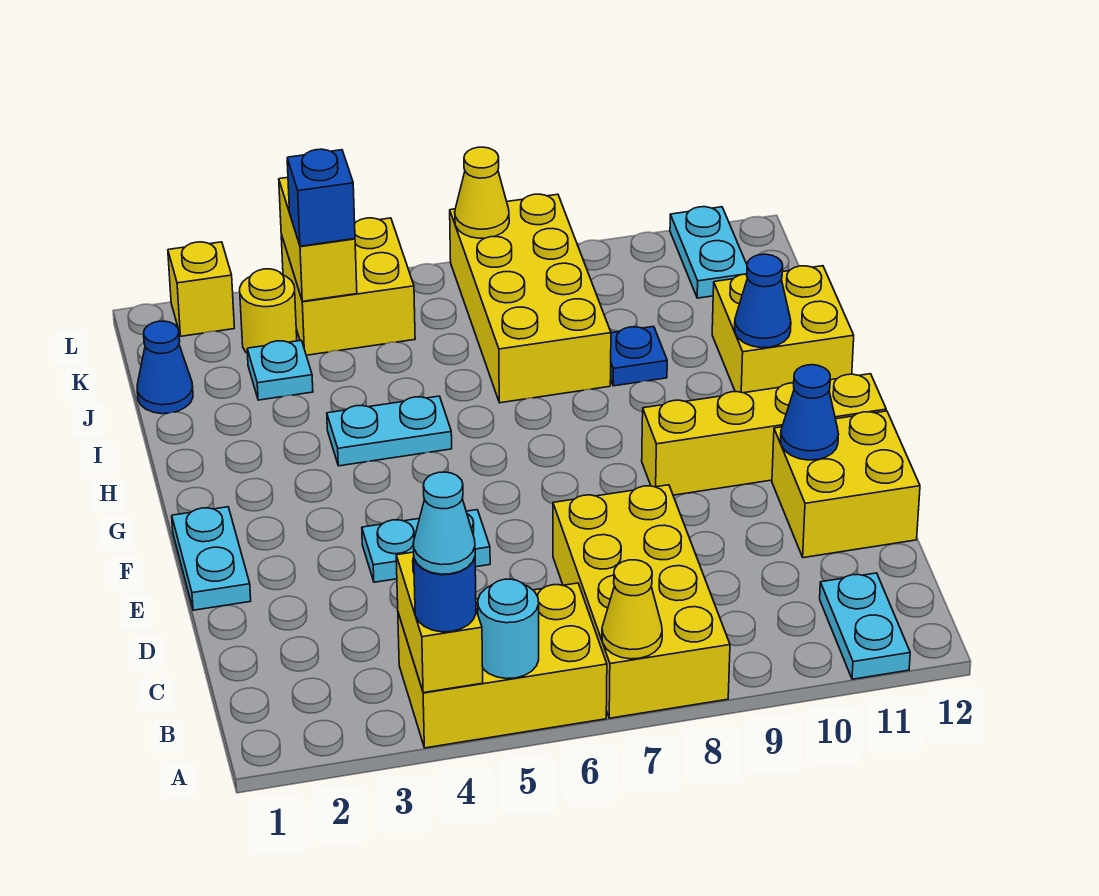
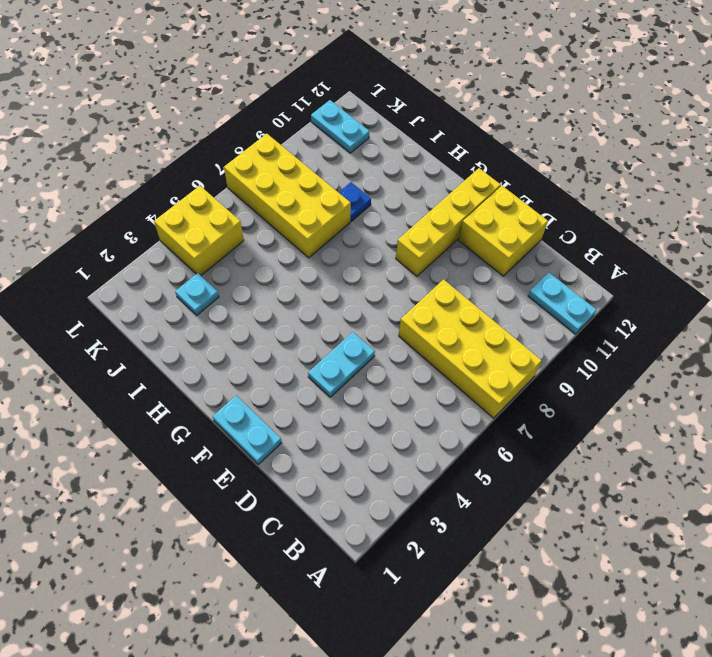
none -> yellow 2x3 brick [398,583,607,748]
none -> cyan 1x2 plate [327,396,452,466]
none -> yellow 2x2 brick [712,266,854,393]

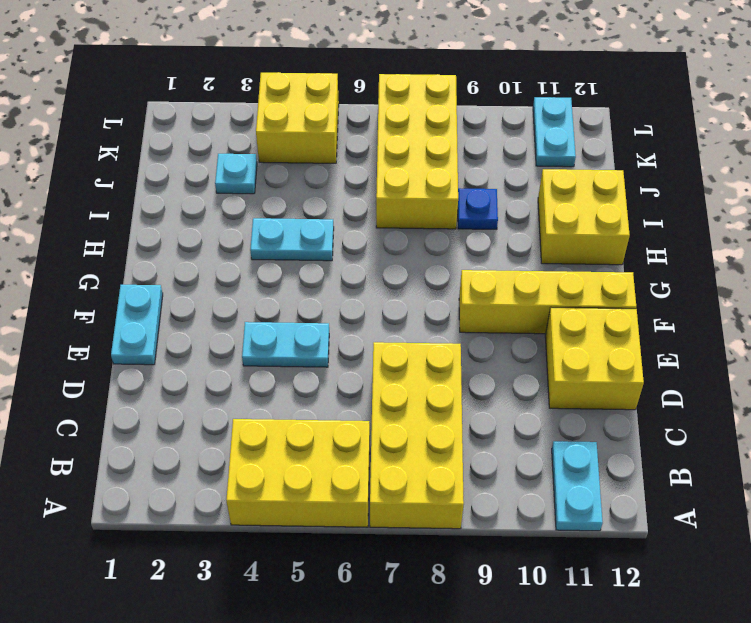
none -> blue 1x1 cone [137,321,193,414]
none -> yellow 1x1 round brick [240,269,297,353]
none -> yellow 1x1 brick [168,242,234,336]

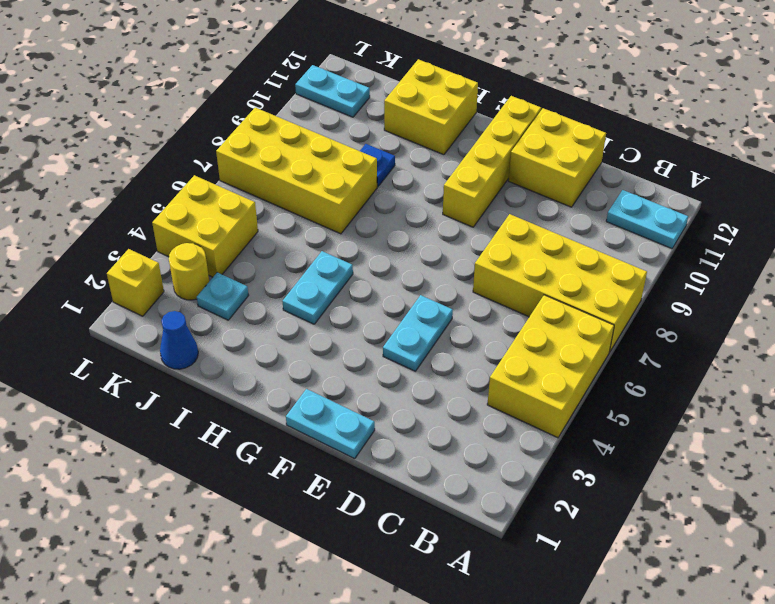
none -> yellow 1x2 brick [396,552,483,693]
none -> cyan 1x1 round brick [478,579,539,679]
none -> yellow 1x1 cone [602,560,662,659]

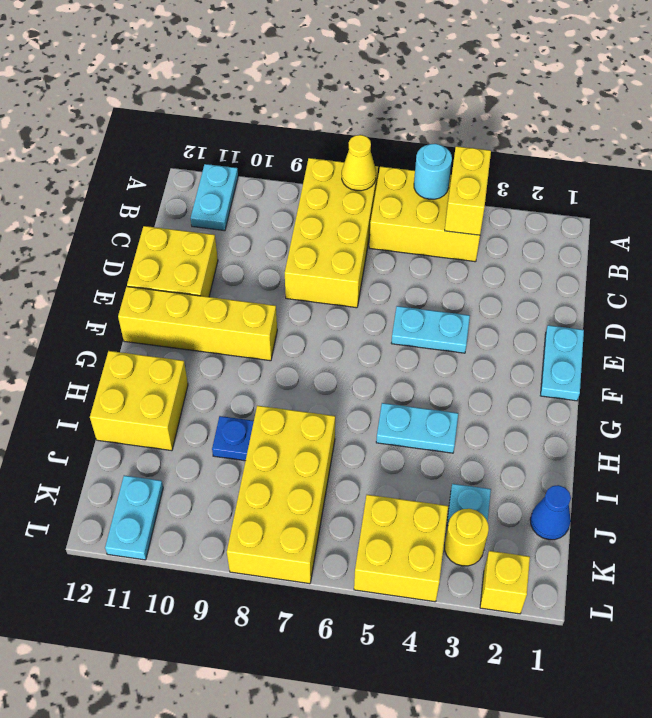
none -> blue 1x1 cone [781,365,838,460]
none -> blue 1x1 cone [735,254,791,348]
none -> yellow 1x2 brick [279,177,357,301]

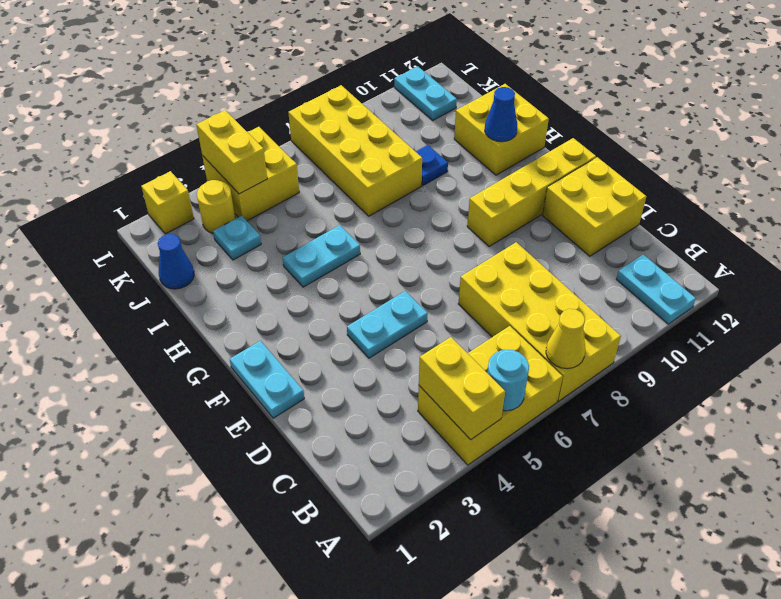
none -> blue 1x1 cone [781,365,838,460]
none -> yellow 1x1 cone [455,147,509,238]
none -> blue 1x1 round brick [414,558,476,632]

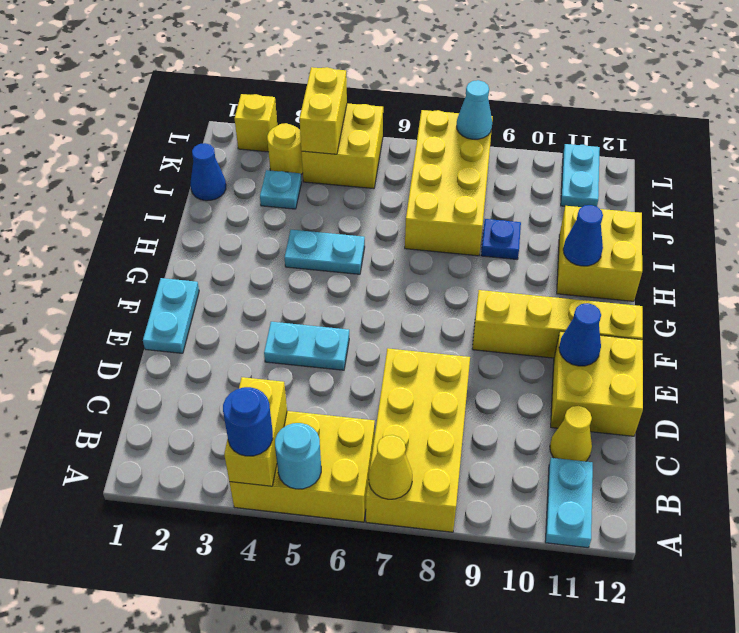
yellow 1x1 cone [550,406,592,461] -> yellow 1x1 cone moved to [455,147,509,238]
cyan 1x1 cone [457,80,492,139] -> cyan 1x1 cone moved to [413,472,475,574]
none -> blue 1x1 brick [287,149,355,246]

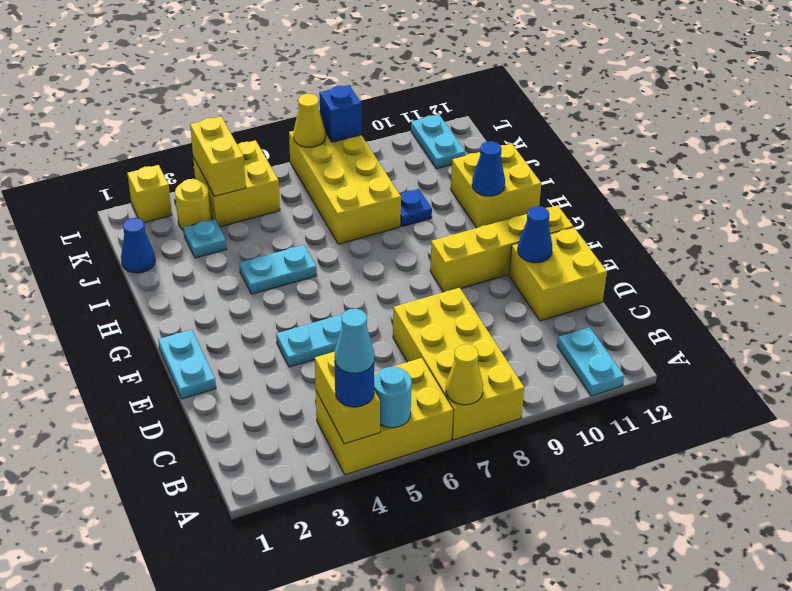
blue 1x1 brick [319,85,361,142] -> blue 1x1 brick moved to [287,149,355,246]

